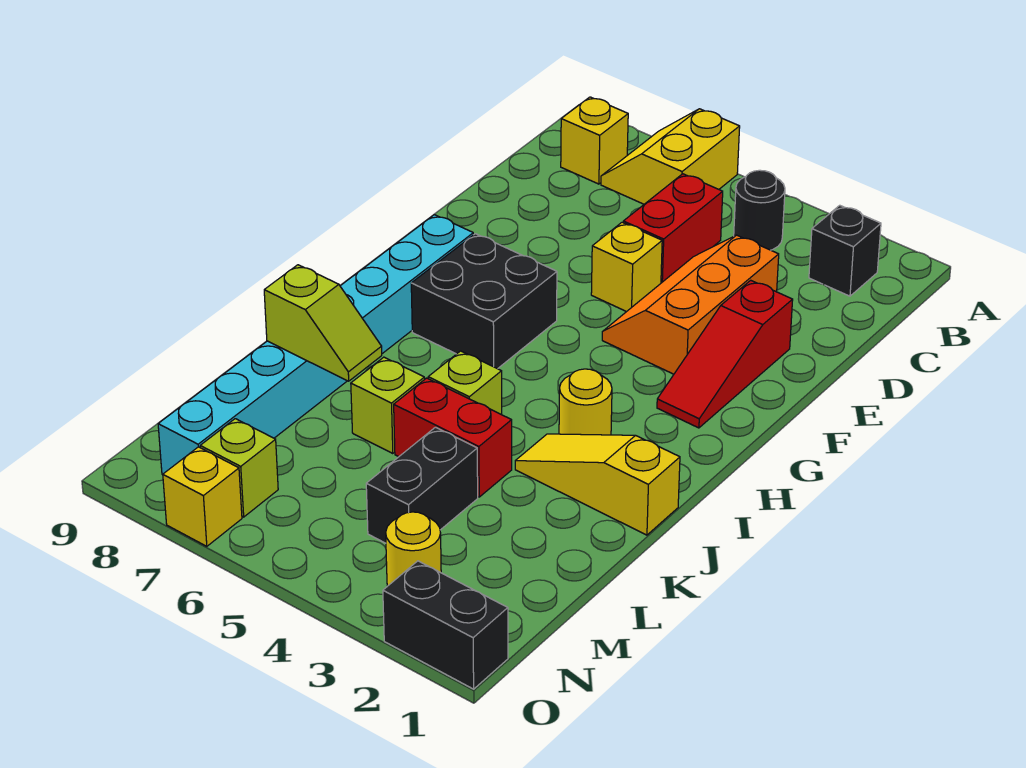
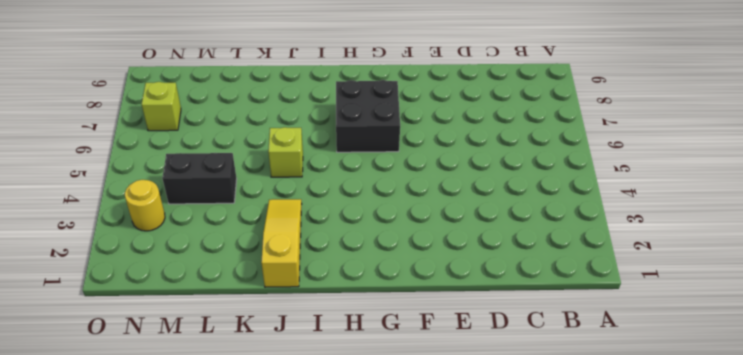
none -> yellow 2x2 slope [601,109,740,204]
none -> black 1x1 brick [809,205,881,296]
none -> black 1x1 round brick [734,170,785,250]

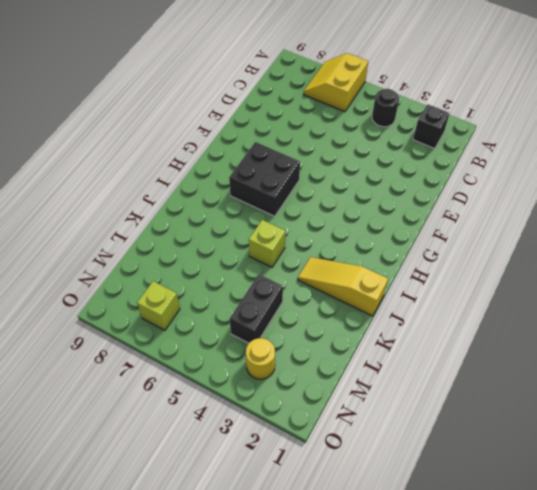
none -> yellow 1x1 brick [561,97,628,184]
none -> red 1x2 brick [623,174,723,283]
none -> orange 2x3 slope [602,235,779,374]

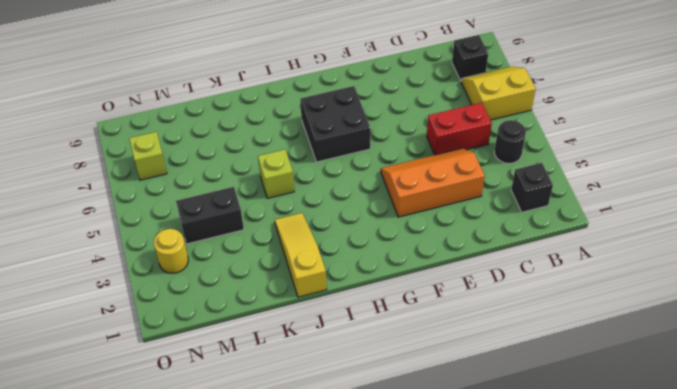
black 1x1 brick [452,35,488,81] -> yellow 1x1 brick [561,97,628,184]
none -> red 1x3 slope [657,280,793,428]
none -> yellow 1x1 brick [591,222,662,312]
none -> cyan 1x8 brick [158,215,473,474]

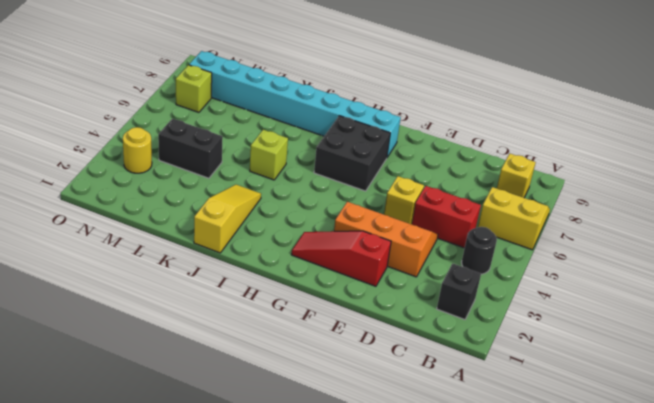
none -> yellow 1x1 round brick [559,369,612,435]
none -> red 1x2 brick [394,378,512,497]
none -> lime 1x1 brick [351,357,425,454]

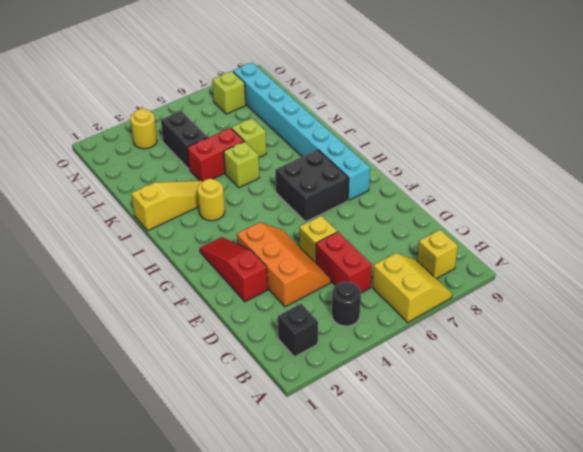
none -> black 1x2 brick [383,561,508,689]
none -> yellow 1x1 brick [163,447,242,546]
none -> lime 1x2 slope [264,265,382,381]

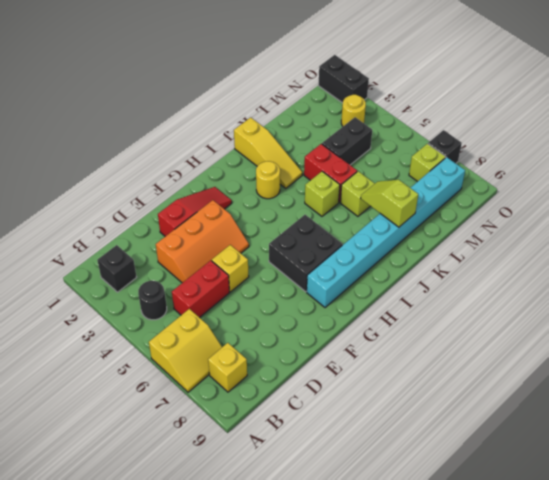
black 1x1 brick [428,130,462,163] -> yellow 1x1 brick [163,447,242,546]

